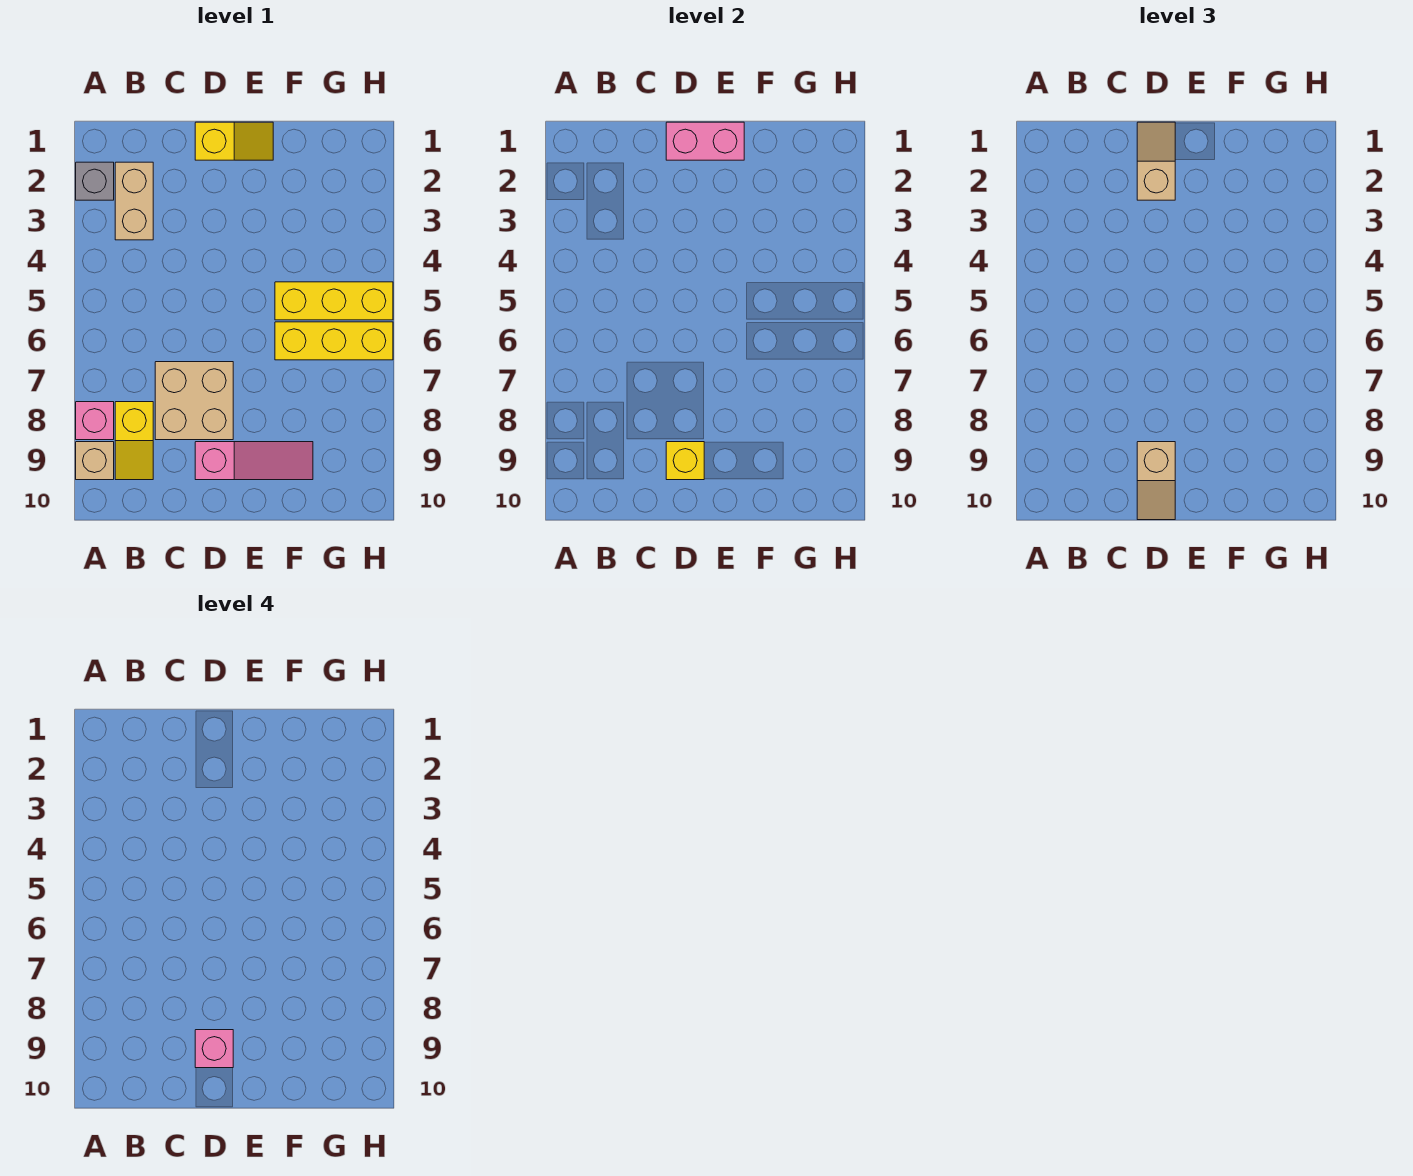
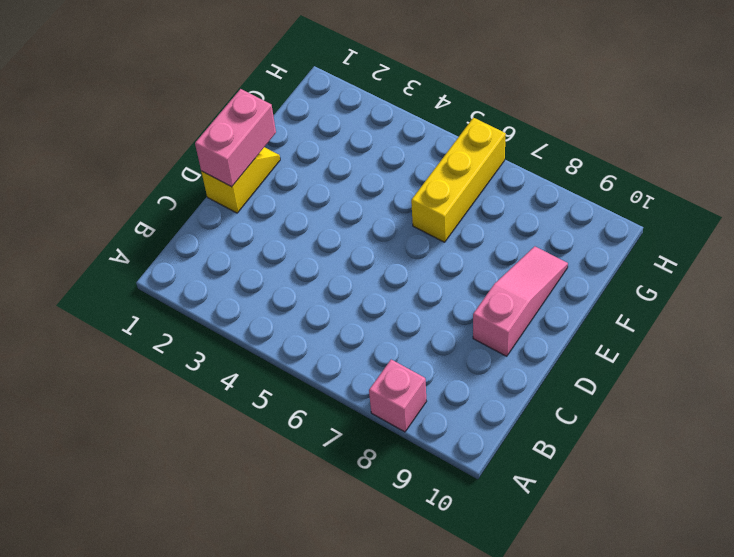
none -> grey 1x1 brick [76,162,114,200]
none -> tan 1x1 brick [76,442,114,480]
none -> tan 1x2 brick [115,162,153,240]

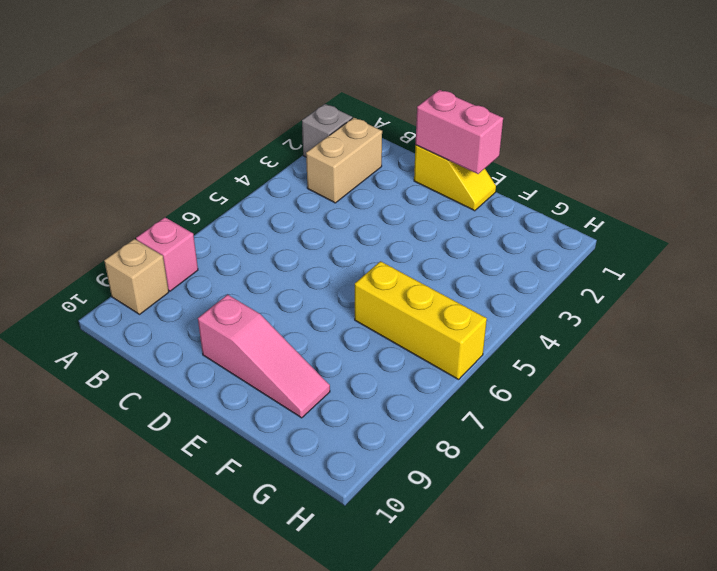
none -> yellow 1x2 slope [115,402,153,480]
none -> tan 2x2 brick [155,362,233,440]
none -> yellow 1x3 brick [275,282,393,320]

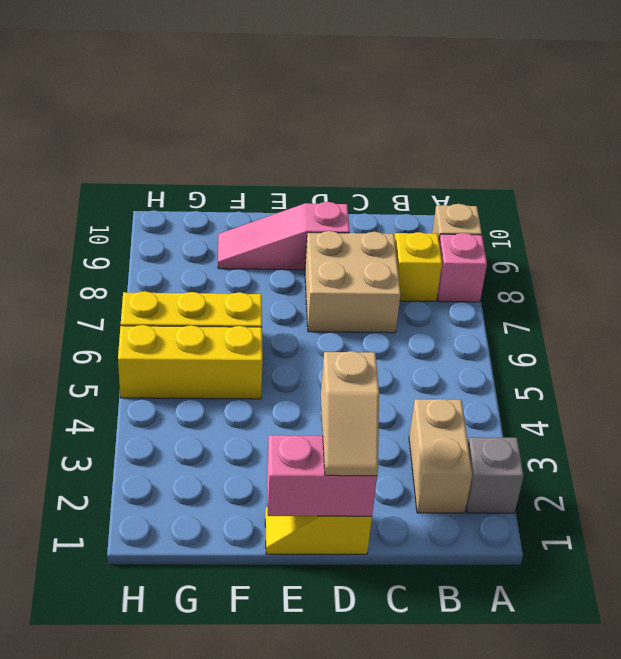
none -> yellow 1x1 brick [666,442,704,480]
none -> tan 1x2 slope [1137,442,1175,520]
none -> pink 1x1 brick [195,1030,233,1068]

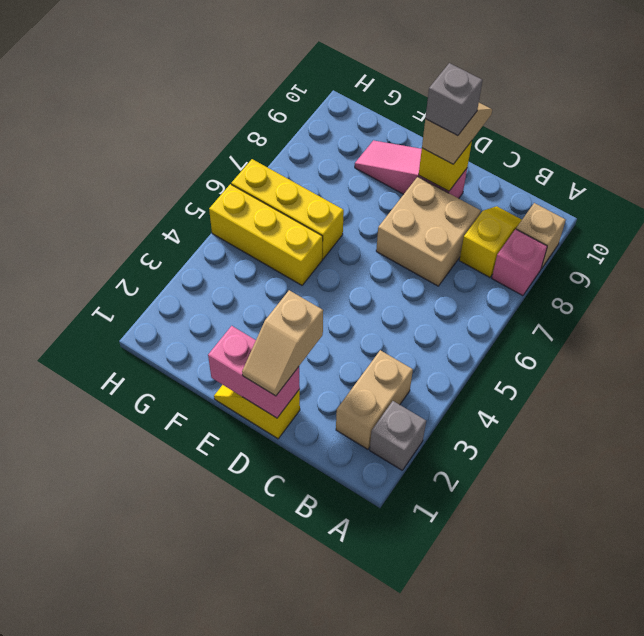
grey 1x1 brick [425,63,483,136] -> pink 1x1 brick [195,1030,233,1068]

